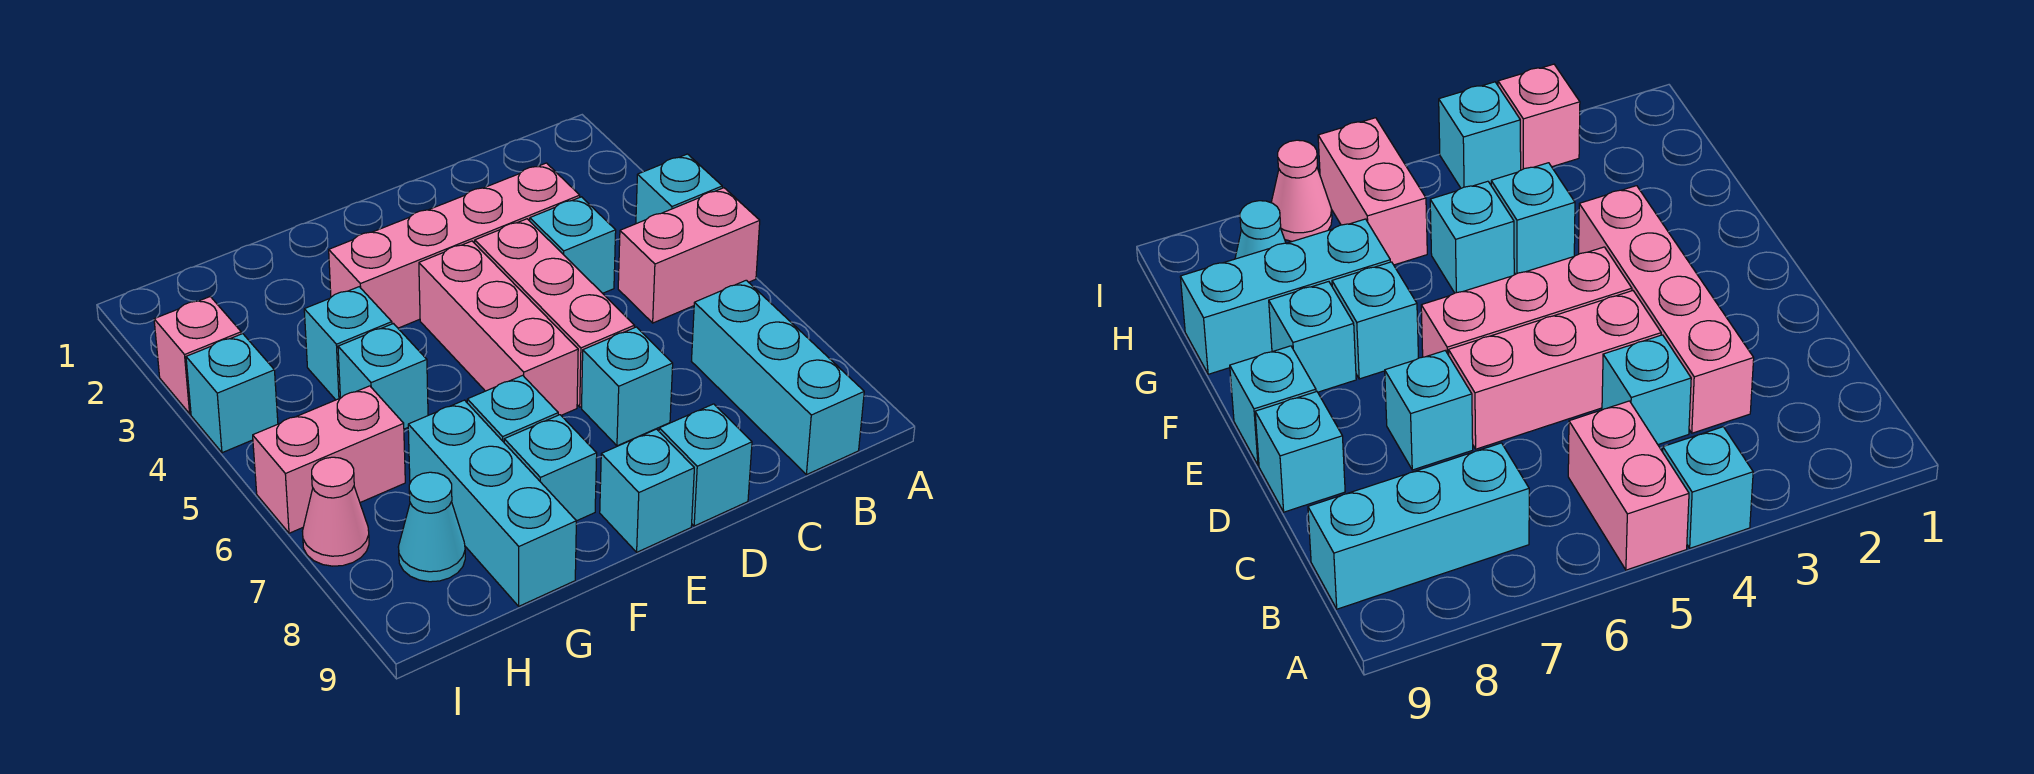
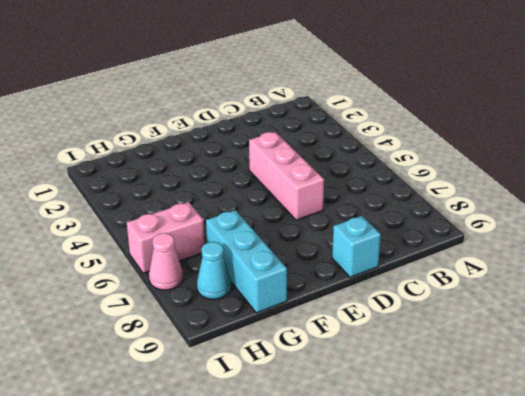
none -> cyan 1x1 brick [636,154,722,224]
none -> pink 1x2 brick [618,188,760,323]
none -> cyan 1x3 brick [691,280,864,475]

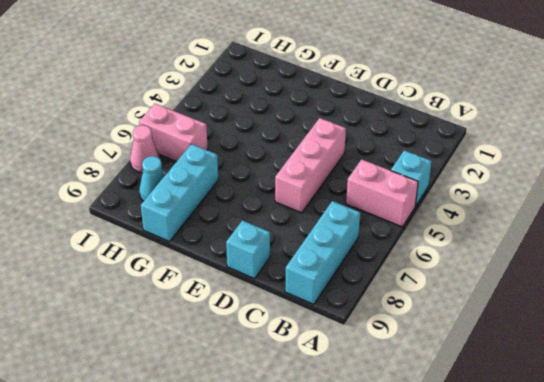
none -> pink 1x4 brick [329,163,580,328]
none -> cyan 1x1 brick [530,197,616,293]
none -> cyan 1x1 brick [582,327,673,446]

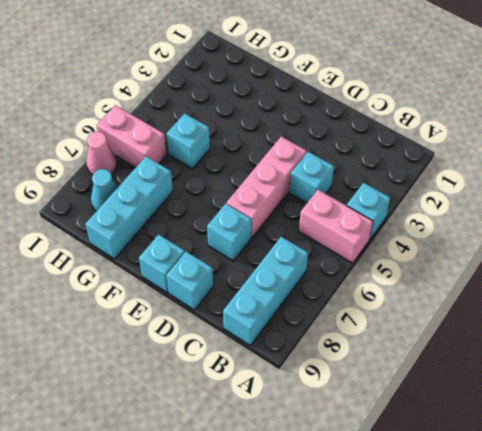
none -> pink 1x4 brick [329,163,580,328]
none -> pink 1x3 brick [419,241,578,415]
none -> cyan 1x1 brick [467,375,558,442]

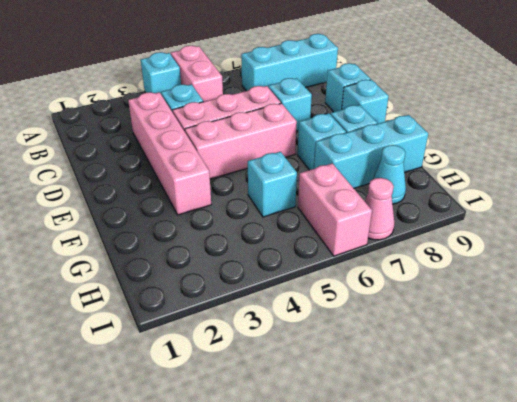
none -> cyan 1x1 brick [304,287,392,400]
none -> pink 1x1 brick [154,297,241,414]
none -> cyan 1x1 brick [186,334,278,453]

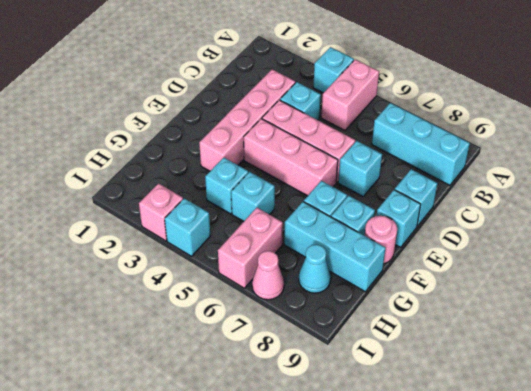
pink 1x1 round brick [365,216,397,264] -> none

